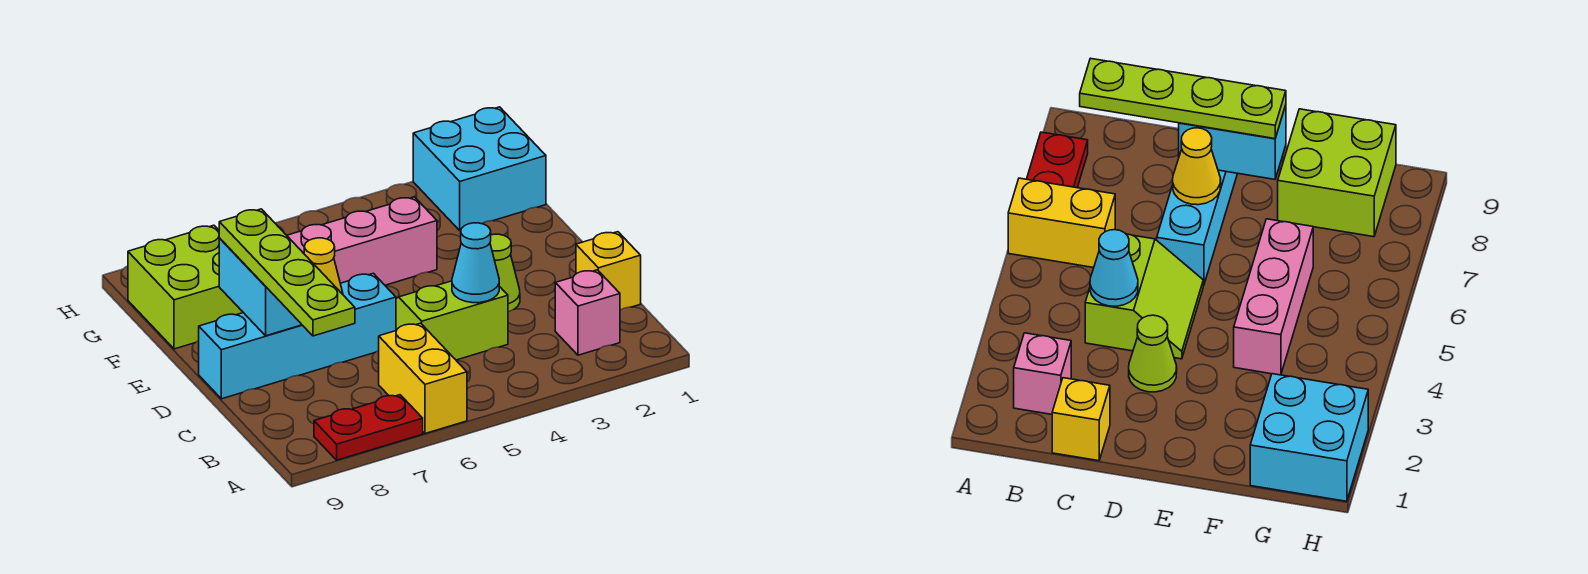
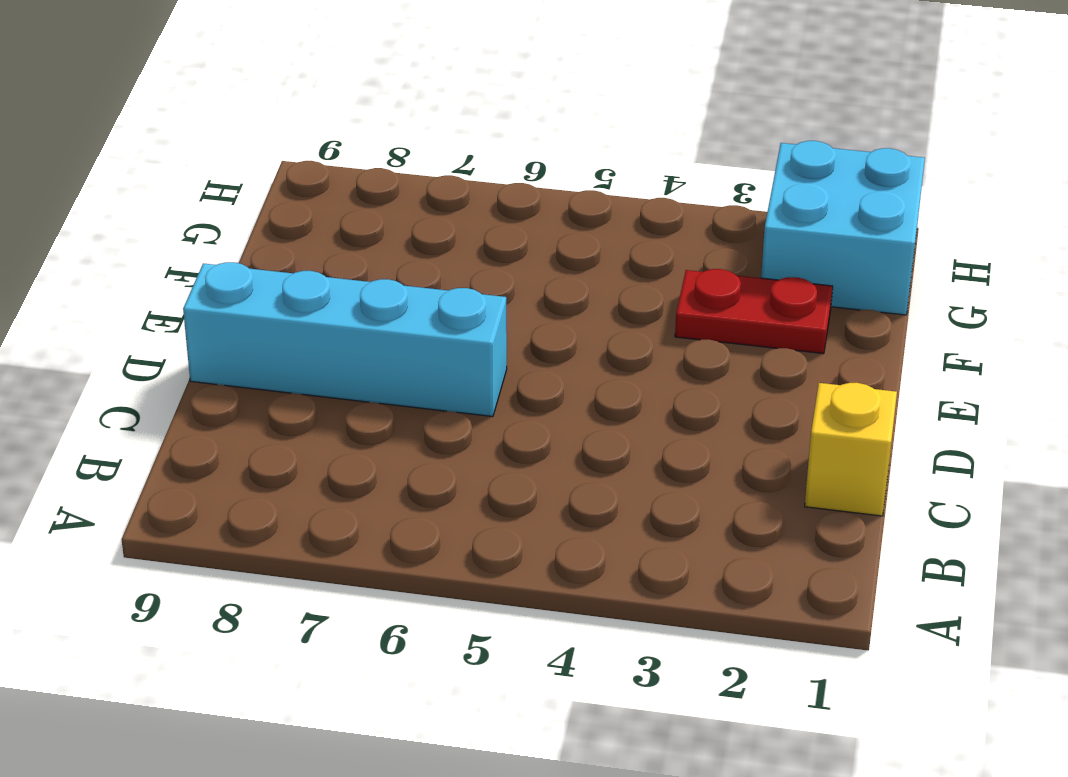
red 1x2 plate [675,269,833,354] -> red 1x2 plate moved to [314,395,423,460]
none -> yellow 1x2 brick [379,323,467,434]
none -> pink 1x1 brick [555,270,620,355]
none -> lime 2x2 slope [396,281,508,360]

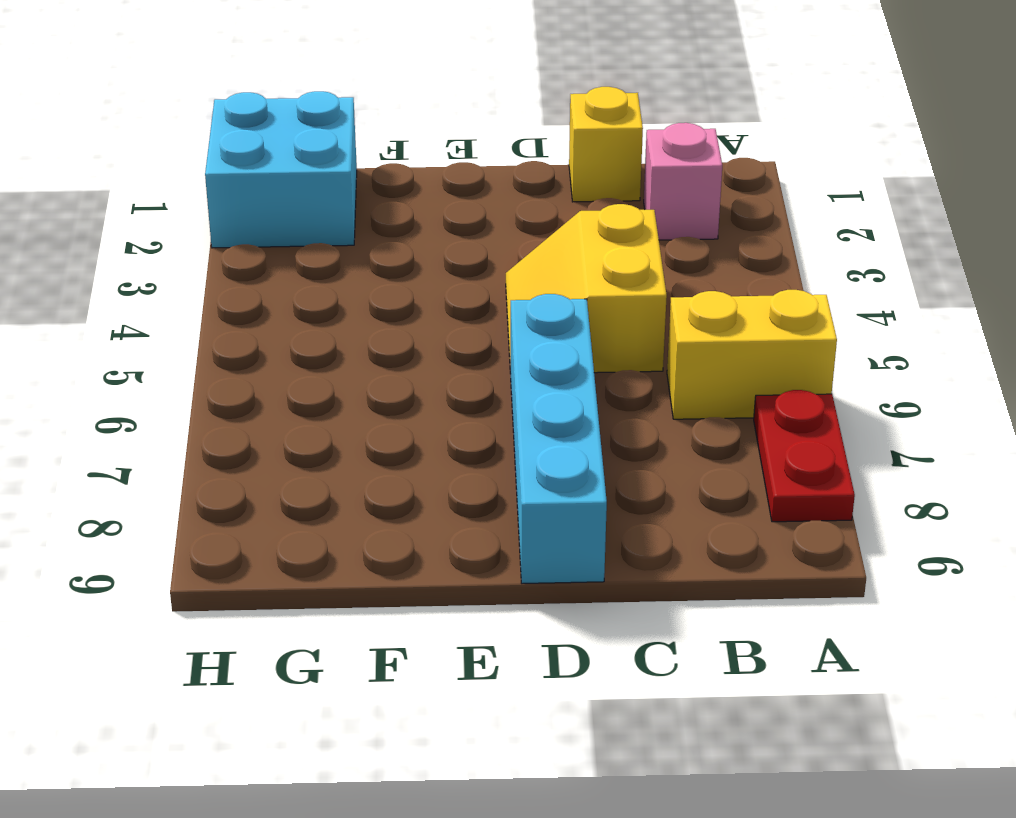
yellow 2x2 slope [506,204,667,374] -> lime 2x2 slope [396,281,508,360]
none -> lime 1x1 cone [490,234,520,312]
none -> pink 1x3 brick [287,197,437,285]
none -> lime 2x2 brick [128,225,243,349]

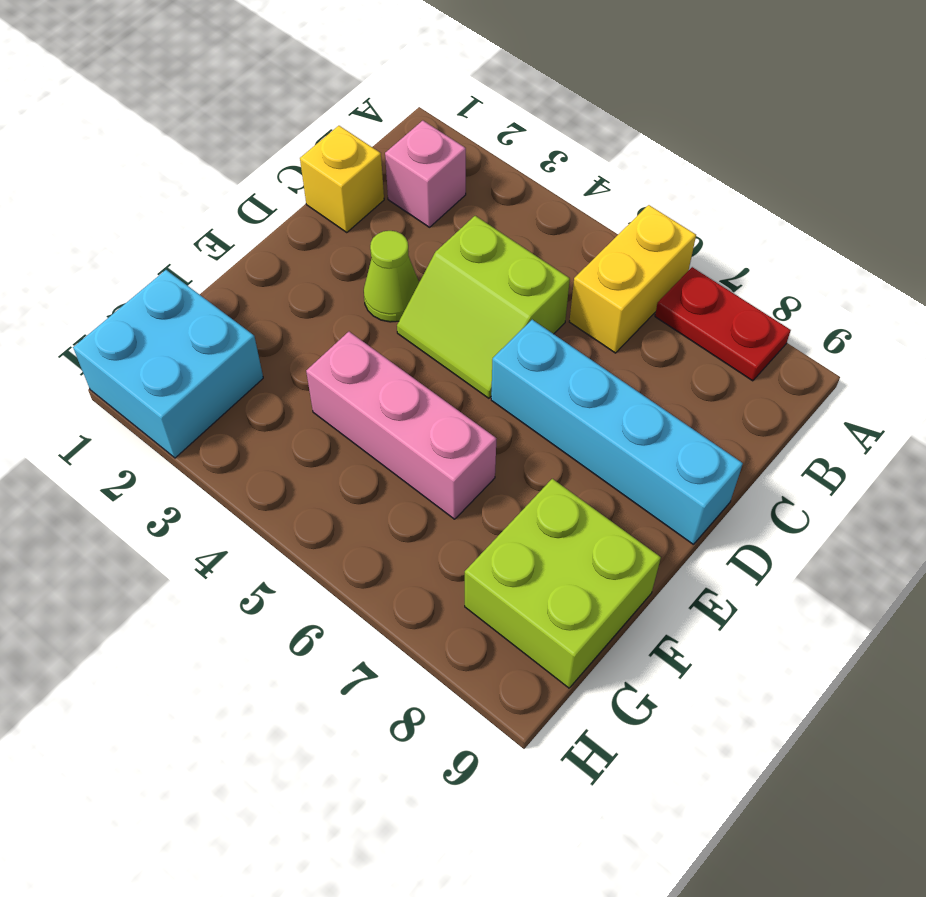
none -> cyan 1x1 cone [452,223,499,303]
none -> yellow 1x1 cone [304,238,343,294]
none -> cyan 1x2 brick [219,238,302,336]

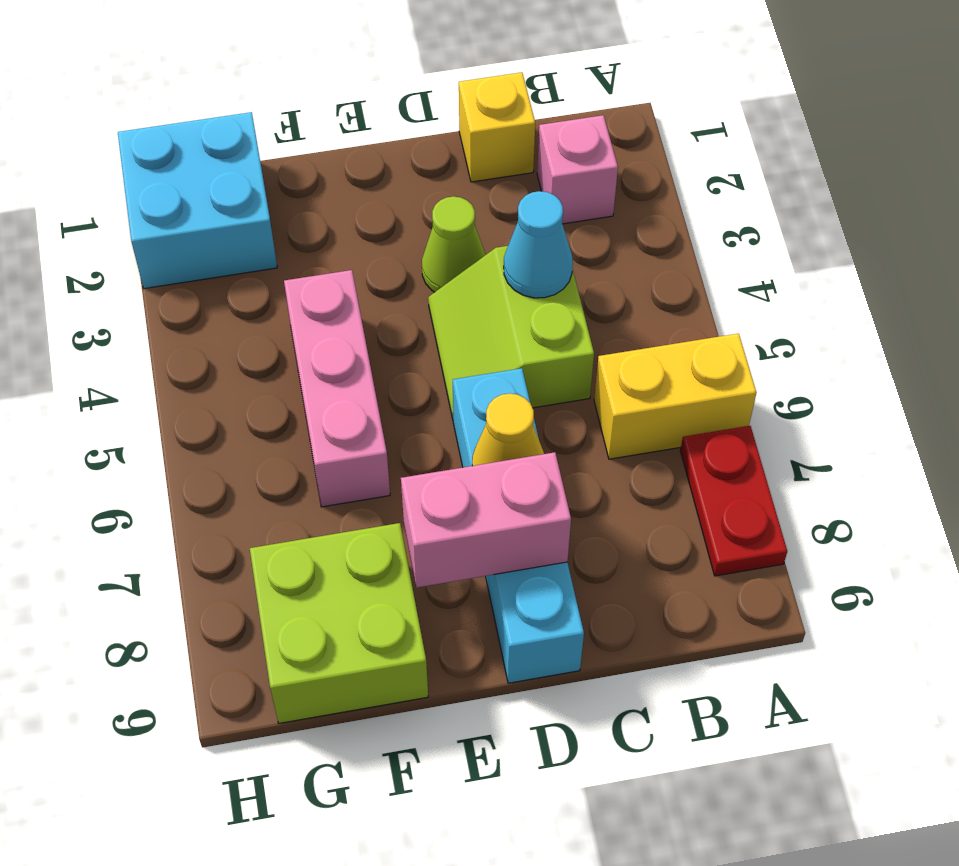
pink 1x2 brick [401,452,571,588] -> cyan 1x2 brick [219,238,302,336]
none -> lime 1x4 plate [219,209,355,336]

